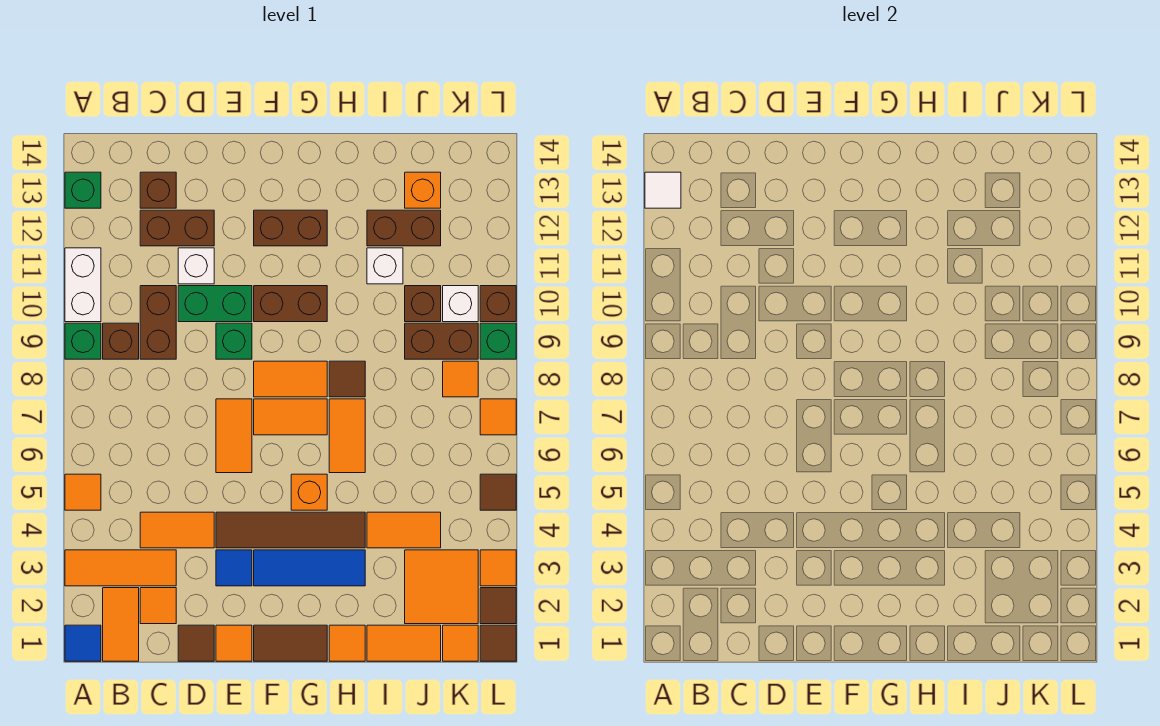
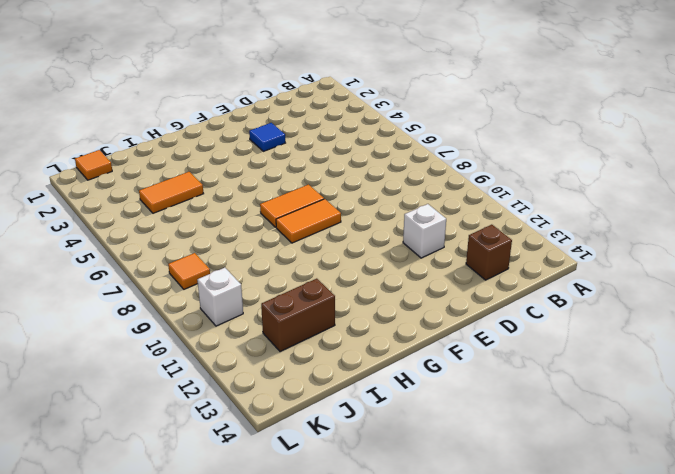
none -> blue 1x1 tile [65,625,101,661]
none -> orange 1x3 tile [65,550,176,586]
none -> orange 1x1 tile [65,474,101,510]
none -> green 1x1 brick [65,323,101,359]

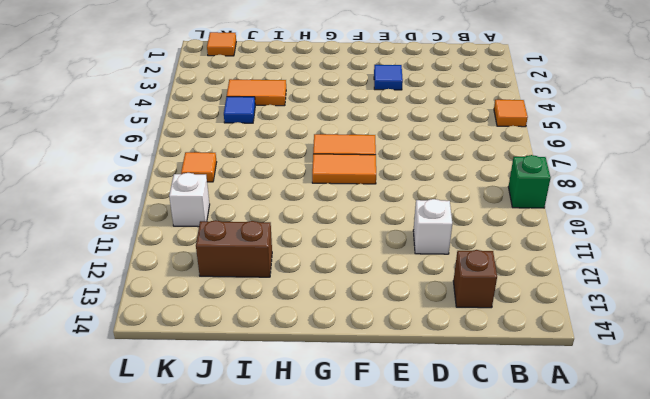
blue 1x1 tile [224,97,255,123] -> blue 1x1 tile moved to [65,625,101,661]
none -> orange 1x3 tile [65,550,176,586]
none -> white 1x2 brick [65,248,101,322]
none -> green 1x1 brick [65,172,101,208]
none -> orange 1x2 tile [103,588,139,661]

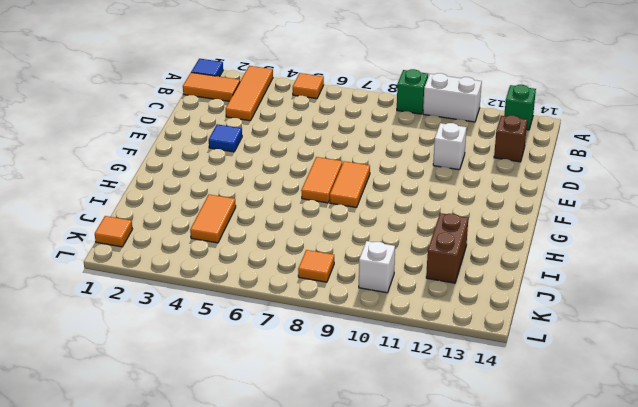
none -> brown 1x1 brick [103,323,139,359]
none -> orange 1x1 tile [140,588,176,624]
none -> orange 1x2 tile [140,512,214,548]
none -> brown 1x2 brick [140,286,176,359]

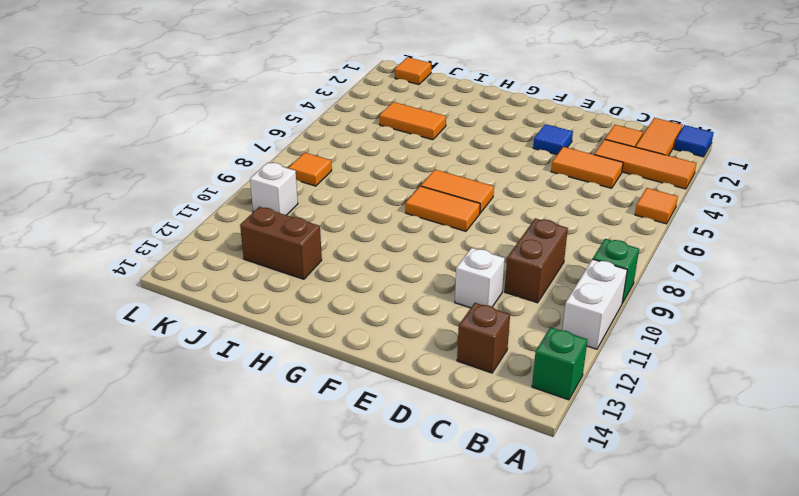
none -> brown 1x1 brick [103,323,139,359]
none -> brown 1x2 brick [140,210,214,246]
none -> brown 1x1 tile [178,625,214,661]
none -> green 1x2 brick [178,286,252,322]

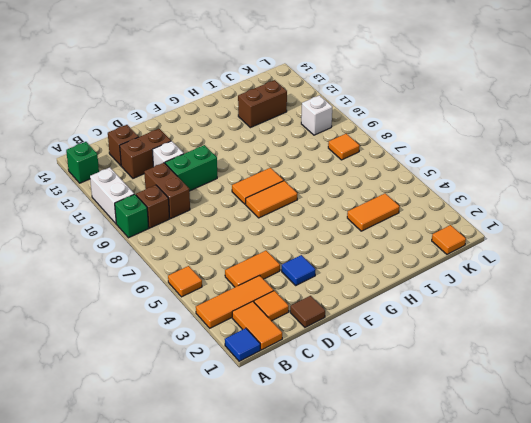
none -> orange 1x1 tile [216,625,252,661]
none -> brown 1x4 tile [216,512,365,548]
none -> orange 1x2 tile [216,399,252,473]
none -> green 1x1 brick [216,323,252,359]

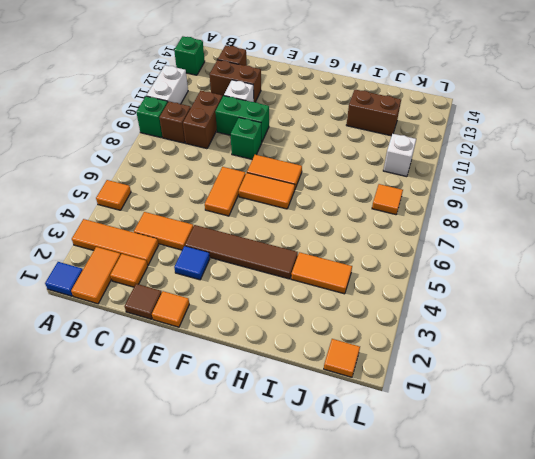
none -> brown 1x2 tile [254,625,327,661]
none -> blue 1x3 tile [254,550,365,586]
none -> brown 1x2 brick [254,286,327,322]
none -> brown 1x2 brick [254,210,327,246]

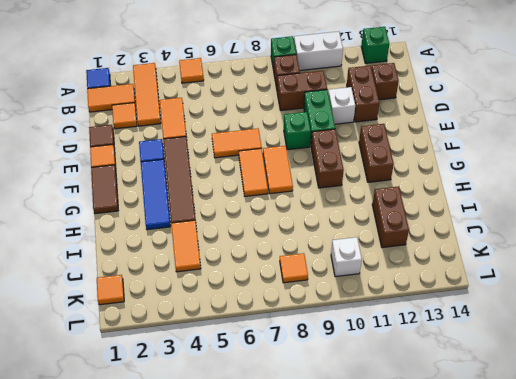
none -> orange 1x1 brick [291,474,327,510]
none -> orange 1x1 tile [329,625,365,661]
none -> orange 1x2 tile [329,399,365,473]
none -> brown 1x1 tile [329,361,365,397]

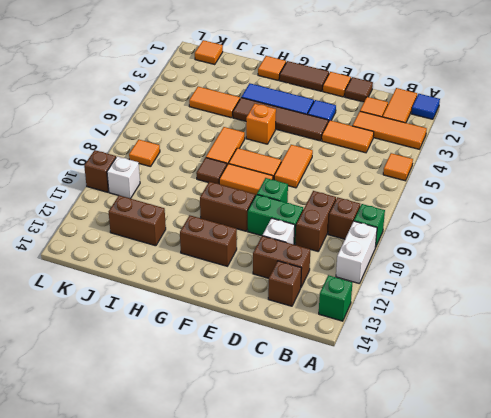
none -> orange 1x2 tile [367,625,441,661]
none -> white 1x1 brick [367,248,403,284]
none -> orange 2x2 tile [405,550,478,624]
none -> brown 1x2 brick [405,323,478,359]

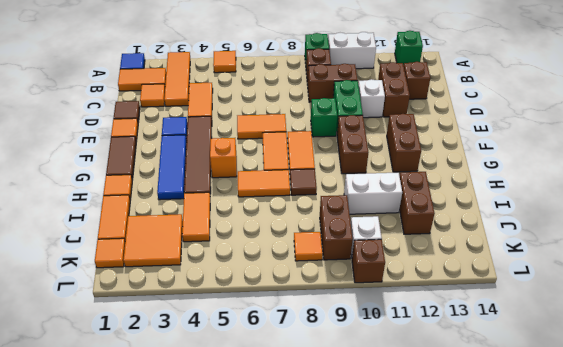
white 1x2 brick [344,172,402,214] -> white 1x1 brick [367,248,403,284]
none -> brown 1x1 brick [405,286,441,322]
none -> orange 1x1 brick [405,172,441,208]
none -> brown 1x1 tile [480,625,516,661]
none -> brown 1x1 tile [480,588,516,624]

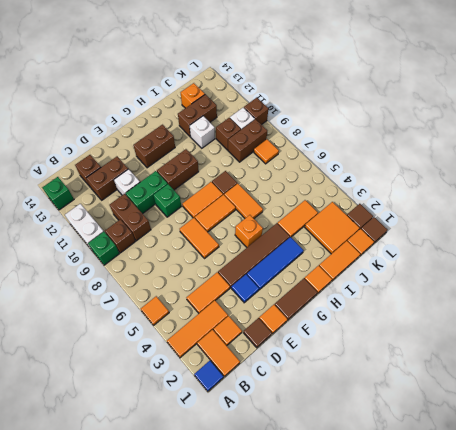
none -> orange 1x1 tile [480,550,516,586]
none -> brown 1x1 tile [480,474,516,510]
none -> orange 1x1 tile [480,399,516,435]
none -> green 1x1 brick [480,323,516,359]

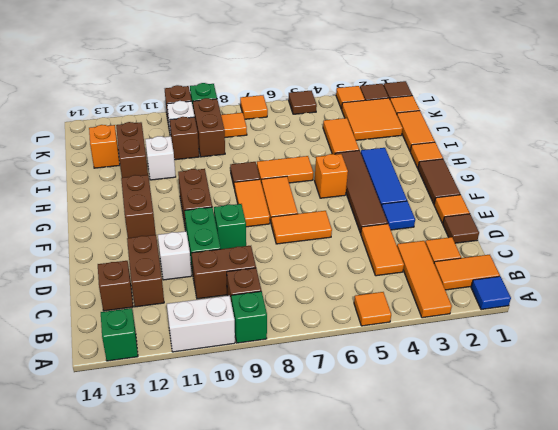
none -> white 1x1 tile [645,172,681,208]

